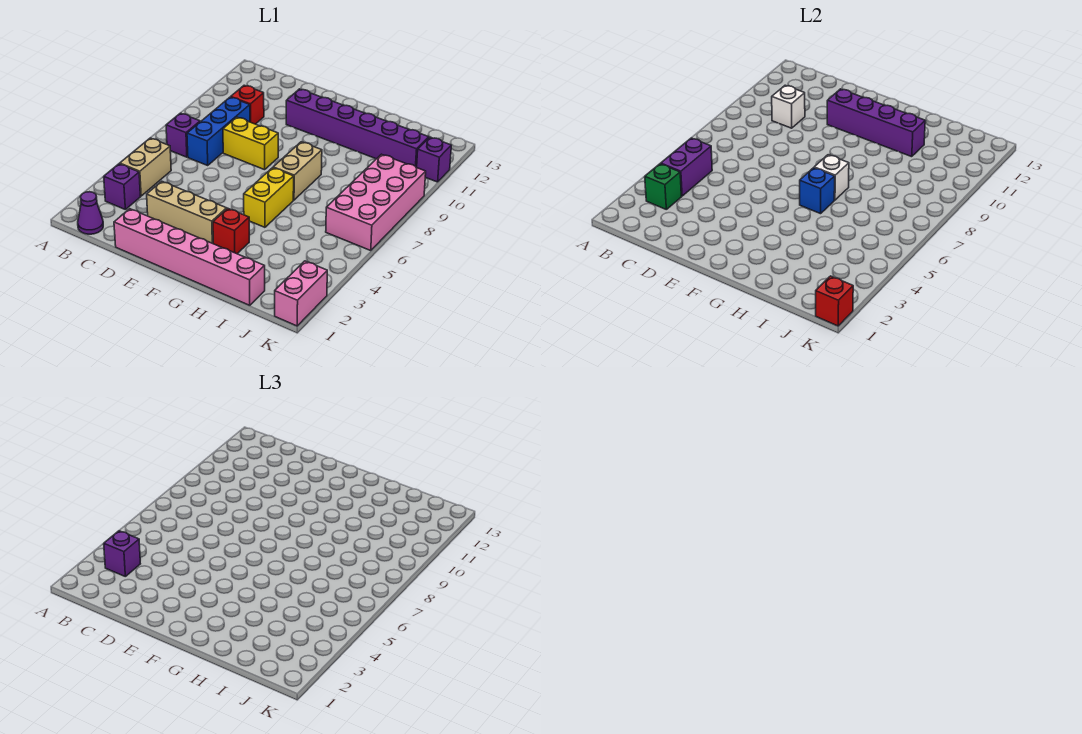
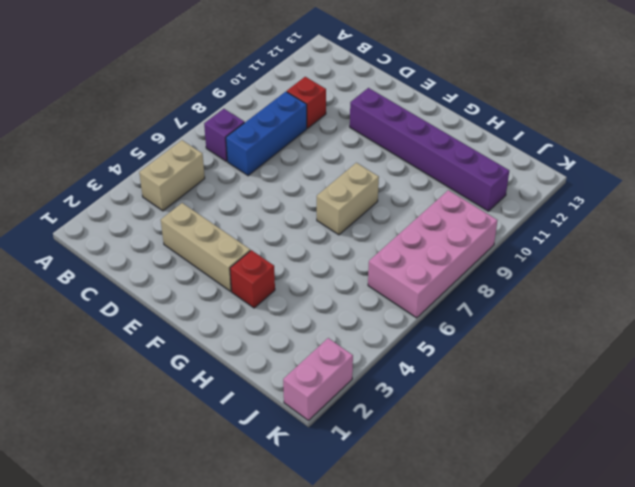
none -> purple 1x1 cone [78,192,103,234]
none -> purple 1x1 brick [104,164,140,209]
none -> pink 1x6 brick [114,209,265,305]

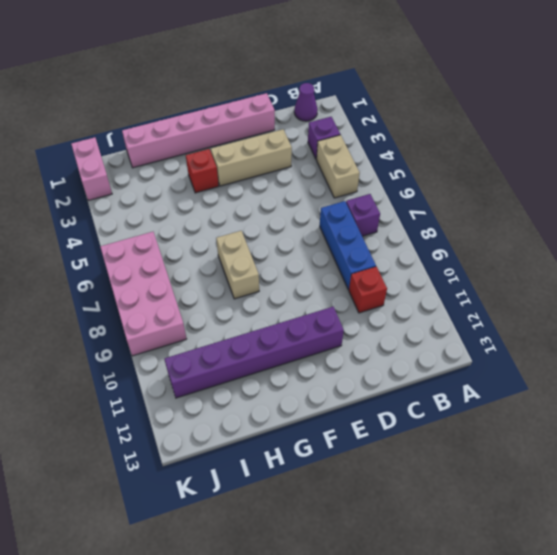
none -> yellow 1x2 brick [223,117,278,170]
none -> yellow 1x2 brick [244,168,294,227]
none -> purple 1x1 brick [417,137,451,182]

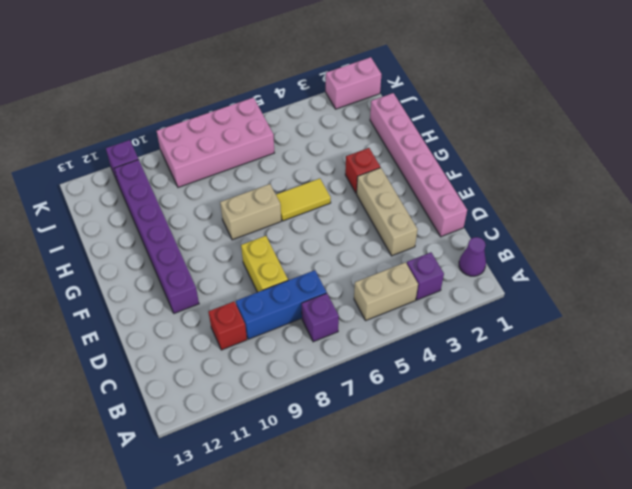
yellow 1x2 tile [276,178,331,221] -> yellow 1x2 brick [244,168,294,227]
none -> green 1x1 brick [645,164,681,209]
none -> purple 1x2 brick [661,138,712,196]
none -> white 1x1 brick [772,85,805,128]

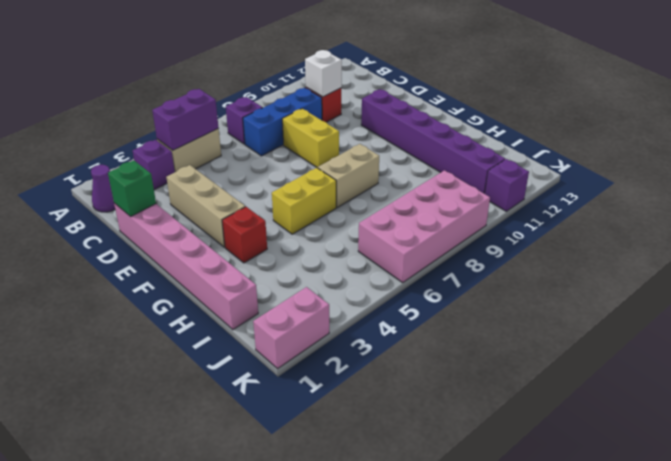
green 1x1 brick [108,160,156,217] -> green 1x1 brick moved to [645,164,681,209]
none -> purple 1x4 brick [827,89,925,157]
none -> blue 1x1 brick [800,168,835,214]
none -> white 1x1 brick [814,155,849,200]

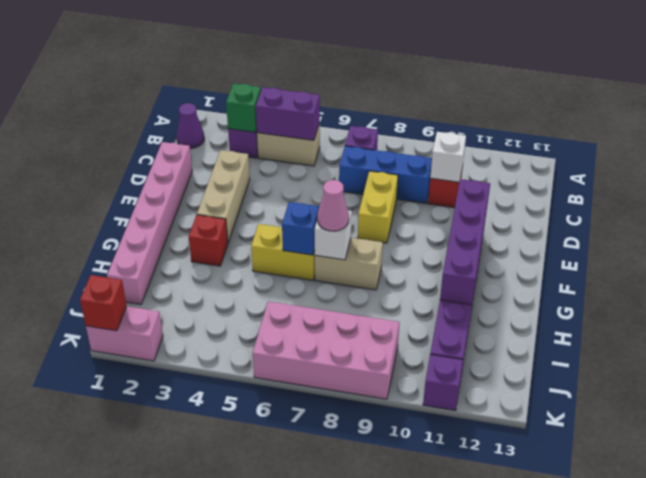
pink 1x1 cone [317,180,349,231] -> none
none -> purple 1x1 brick [104,531,140,576]

